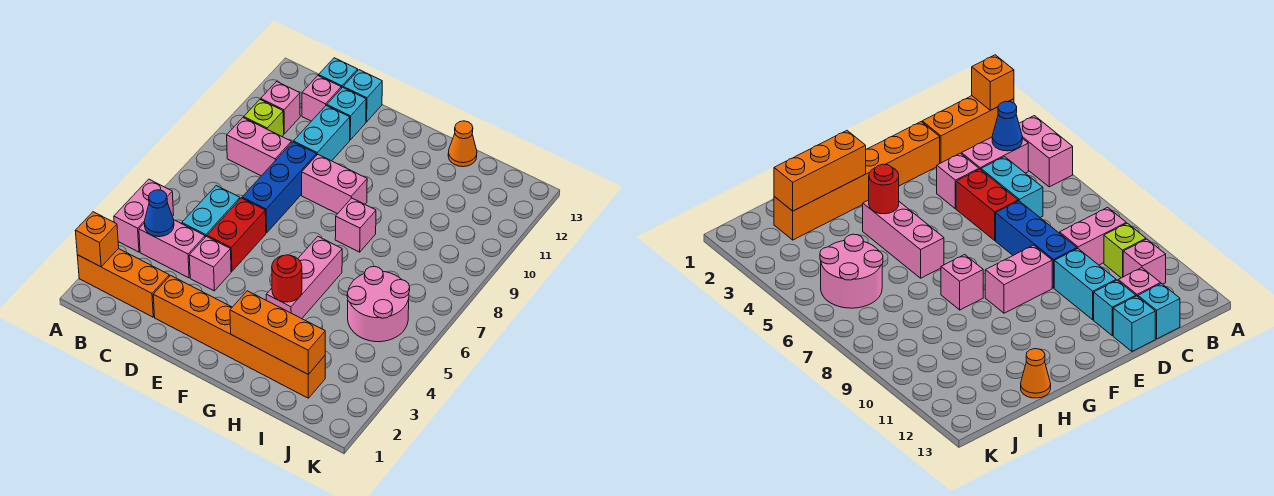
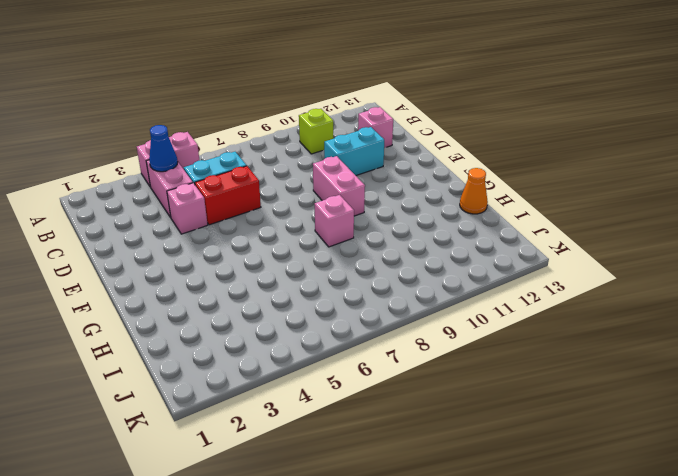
none -> orange 1x3 brick [77,249,169,317]
none -> pink 1x2 brick [227,118,291,176]
none -> pink 1x1 brick [261,82,300,134]

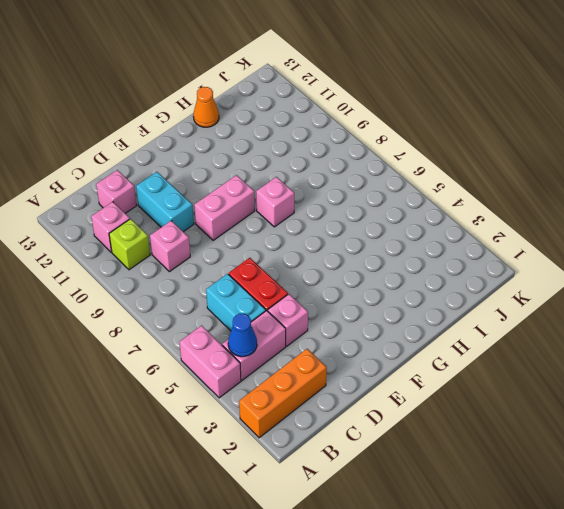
pink 1x1 brick [150,221,190,272] -> pink 1x2 brick [227,118,291,176]
none -> cyan 1x1 brick [319,58,358,88]
none -> orange 1x6 brick [153,275,325,398]
none -> blue 1x3 brick [242,142,317,233]

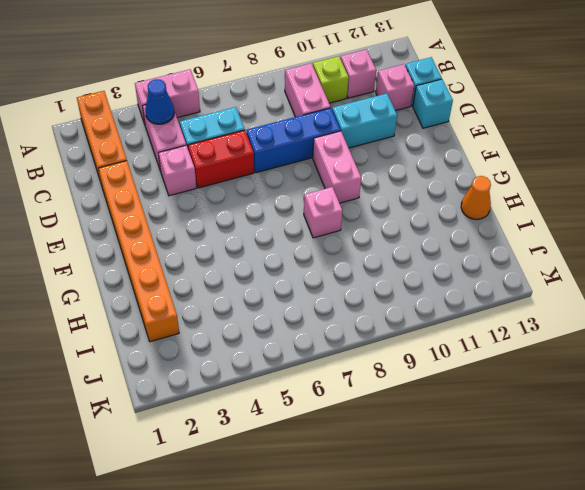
none -> cyan 1x1 brick [327,87,366,140]
none -> pink 1x3 brick [266,237,342,319]
none -> pink 2x2 round brick [347,266,410,342]

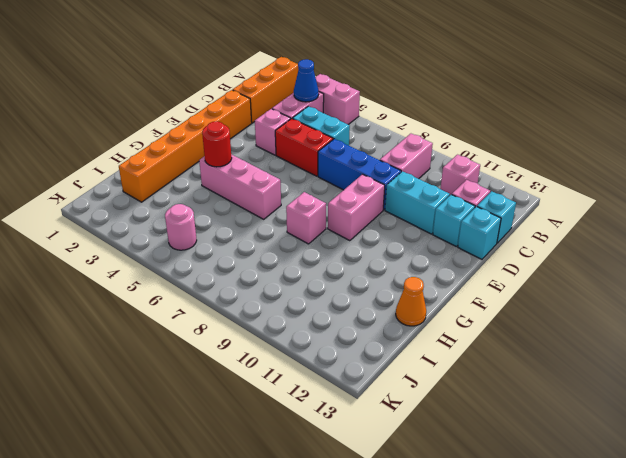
pink 1x1 round brick [165,204,197,250] -> pink 2x2 round brick [347,266,410,342]
none -> lime 1x1 brick [244,100,284,136]
none -> orange 1x1 brick [75,212,119,267]
none -> orange 1x3 brick [230,291,325,374]

